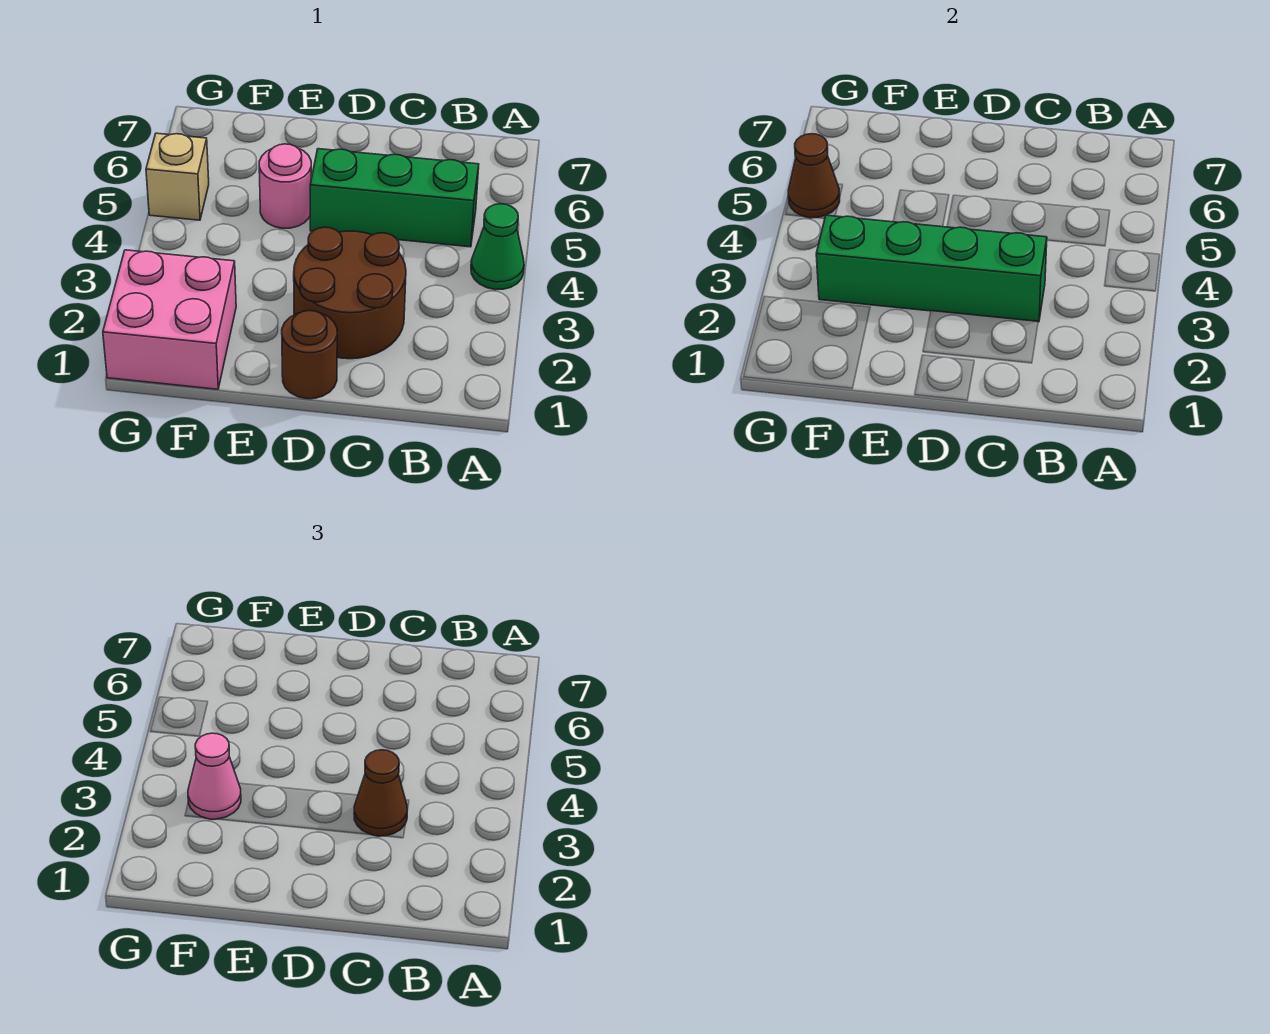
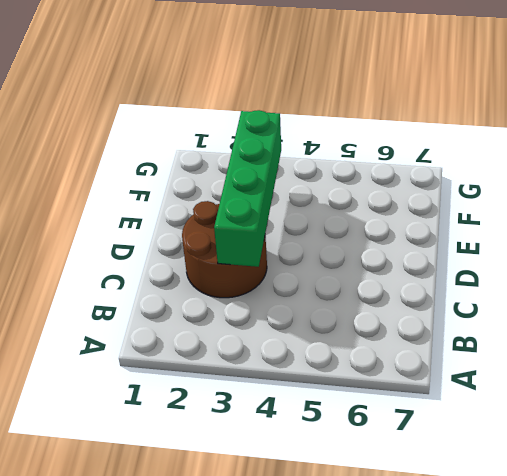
none -> green 1x1 cone [471,204,524,290]
none -> green 1x3 brick [310,149,479,247]

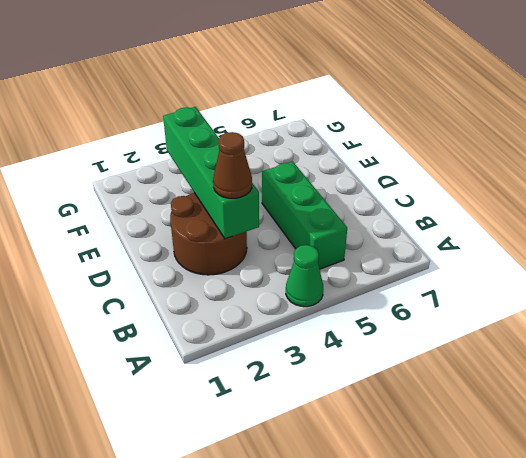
none -> brown 1x1 round brick [282,311,337,399]
none -> pink 1x1 round brick [259,144,311,228]

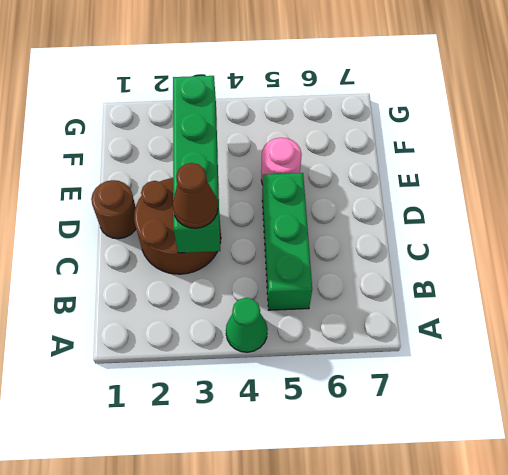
none -> pink 2x2 brick [103,250,236,389]
none -> tan 1x1 brick [146,133,209,220]

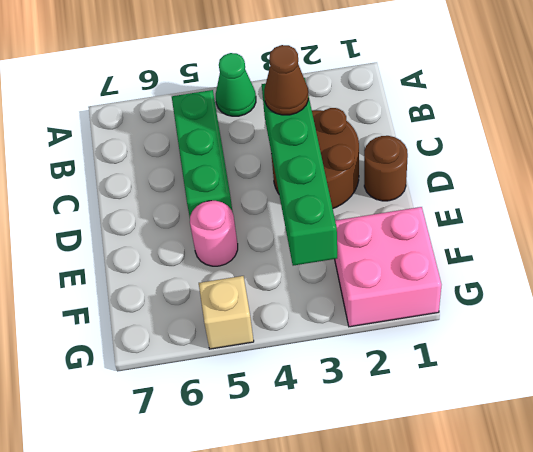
none -> brown 1x1 cone [788,134,840,218]
none -> pink 1x1 cone [188,733,241,819]

